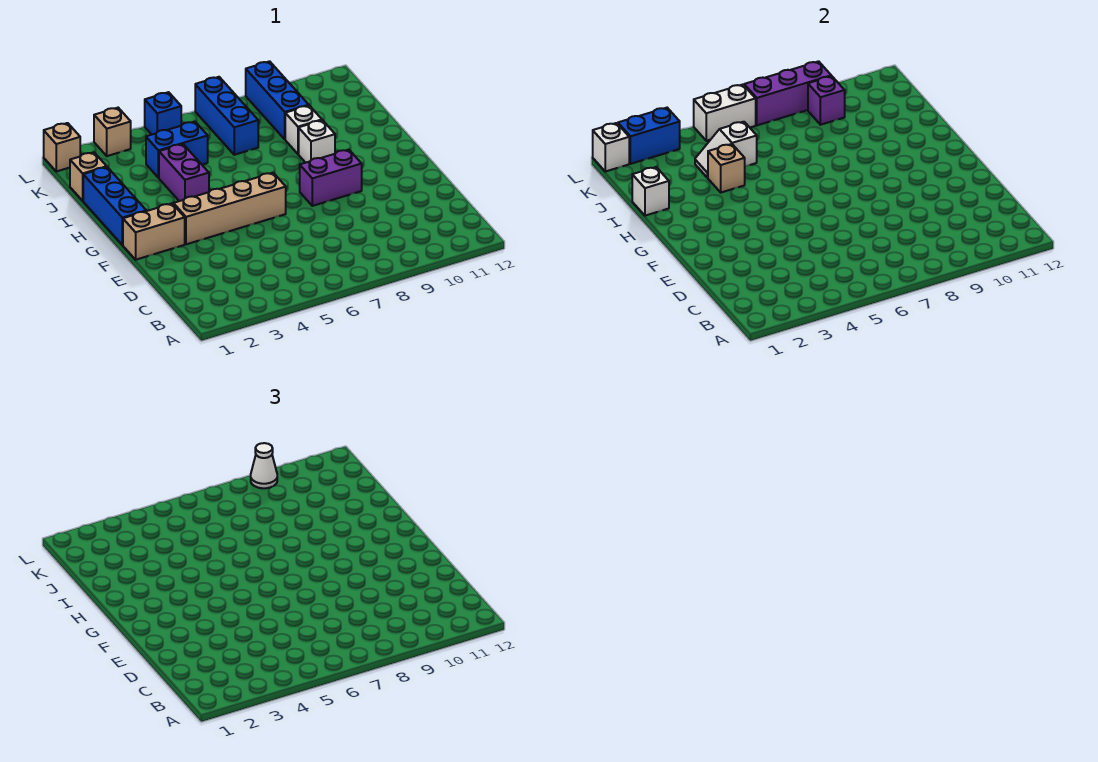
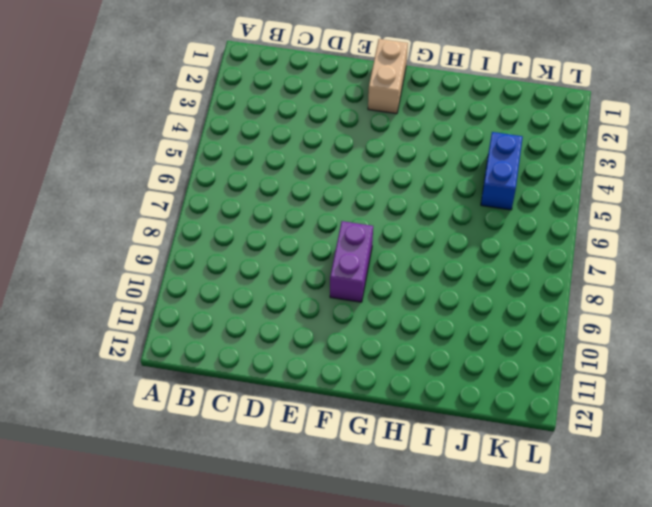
none -> tan 1x4 brick [173,173,286,244]
none -> blue 1x3 brick [83,167,146,245]
none -> purple 1x2 brick [159,144,209,201]

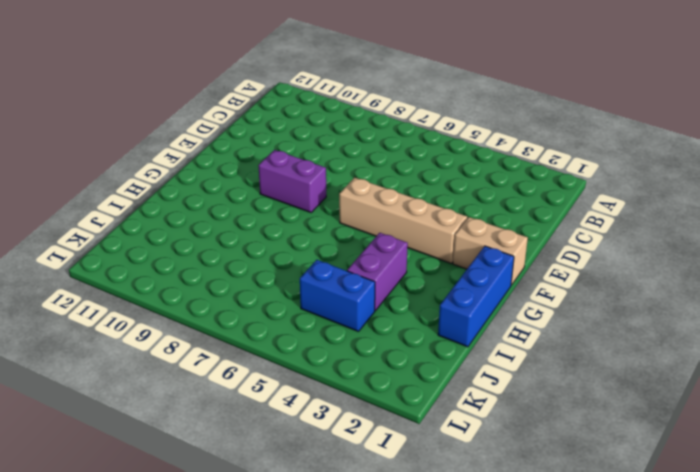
none -> white 1x1 brick [299,120,335,163]
none -> white 1x1 brick [285,106,322,154]
none -> tan 1x1 brick [70,152,107,201]

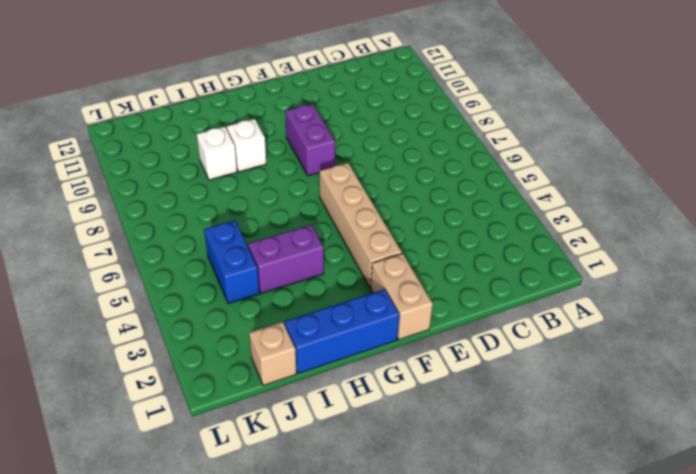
none -> blue 1x3 brick [195,77,258,155]
none -> blue 1x3 brick [246,61,309,139]
none -> tan 1x1 brick [44,123,80,172]

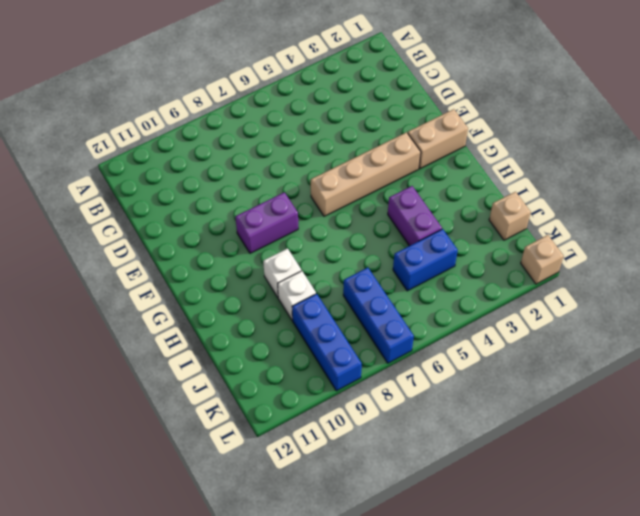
none -> blue 1x3 brick [83,167,146,245]
none -> tan 1x1 brick [94,108,131,156]
none -> blue 1x1 brick [145,92,181,135]

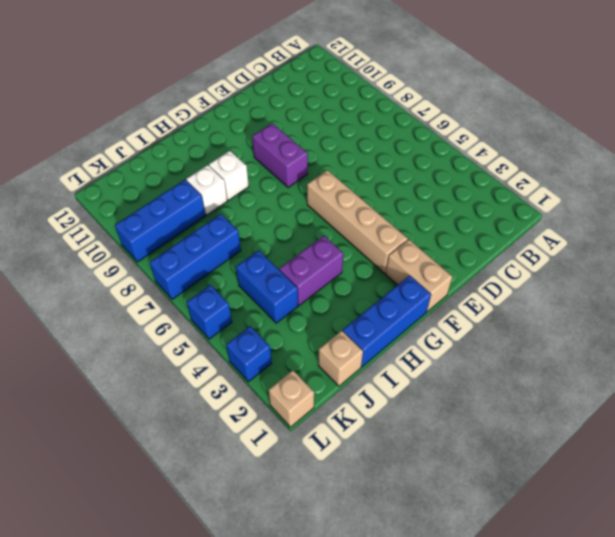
blue 1x1 brick [226,326,272,382] -> tan 1x1 brick [94,108,131,156]
none -> white 1x1 brick [632,167,669,216]
none -> tan 1x1 brick [708,144,745,192]
none -> white 1x2 slope [695,122,757,178]

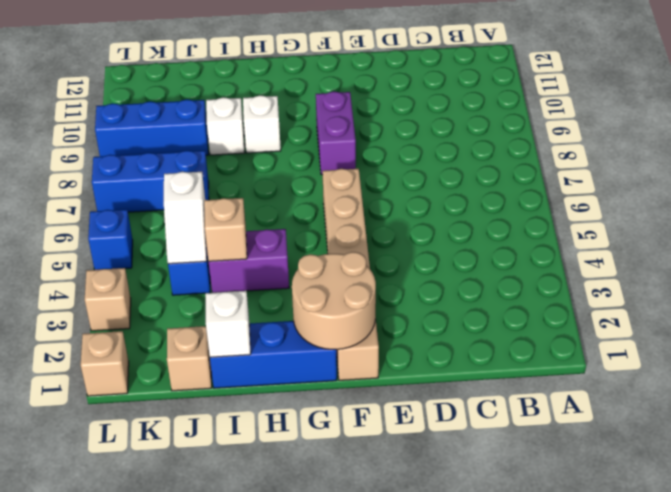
tan 2x2 round brick [292,252,376,350] -> none
none -> purple 1x1 brick [808,76,845,125]
none -> white 1x1 brick [593,123,629,172]
none -> blue 1x2 brick [618,108,680,164]

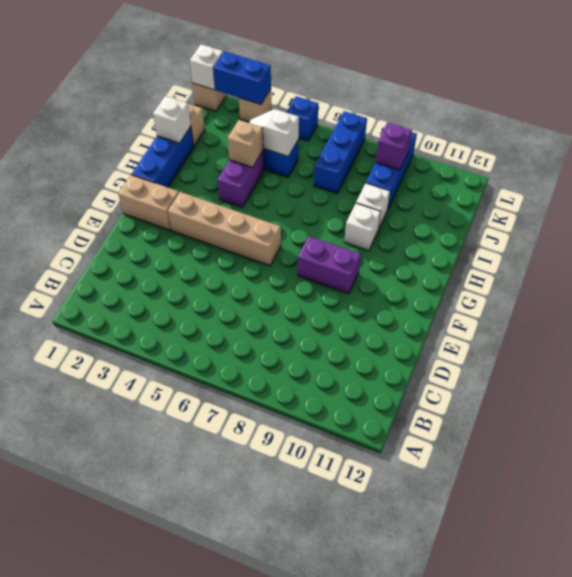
none -> white 1x2 brick [694,85,756,141]
none -> purple 1x3 brick [744,61,831,125]
none -> white 1x1 cone [251,443,277,488]

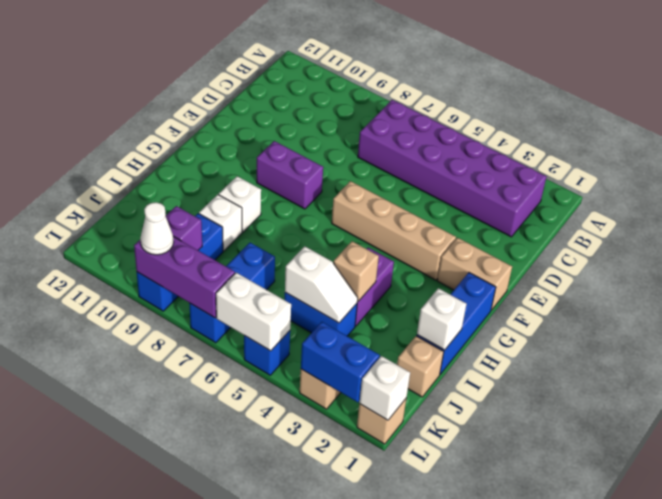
purple 2x6 brick [358,100,547,237] -> none

